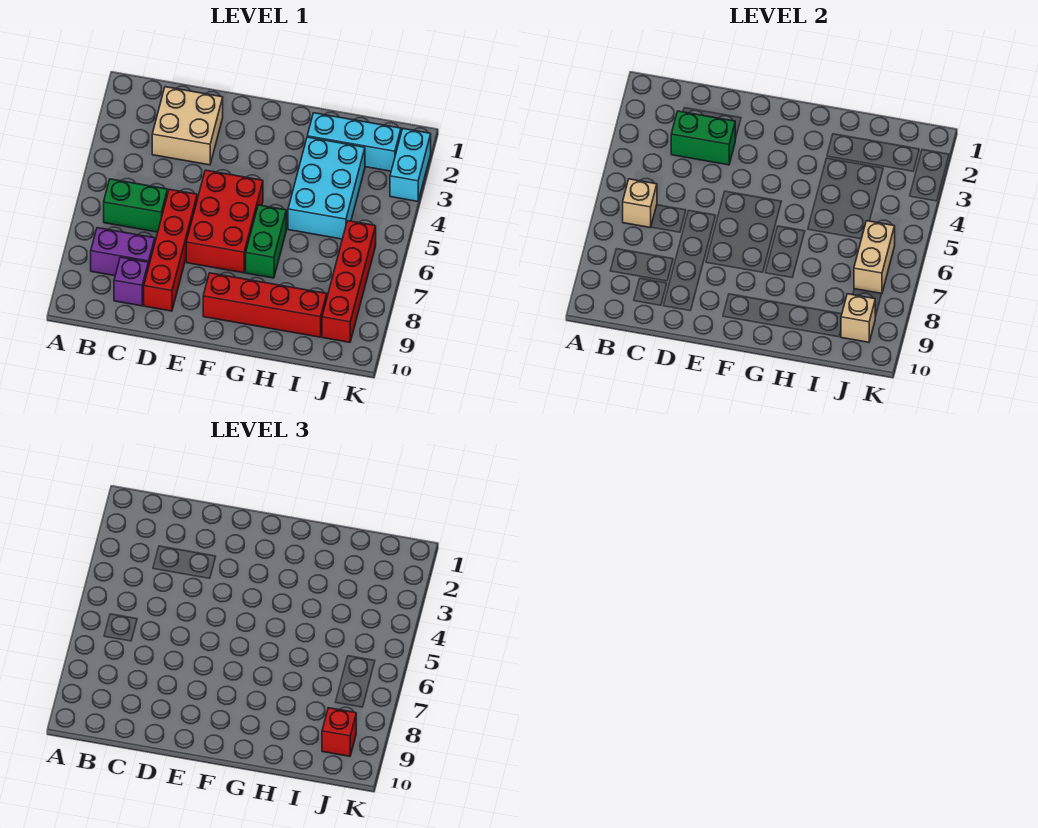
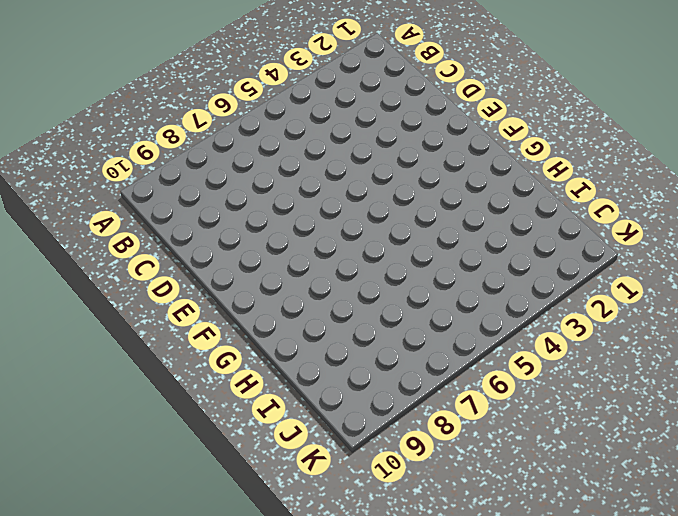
none -> green 1x2 brick [104,179,168,232]
none -> purple 1x2 brick [91,228,155,276]
none -> tan 2x2 brick [152,87,223,165]

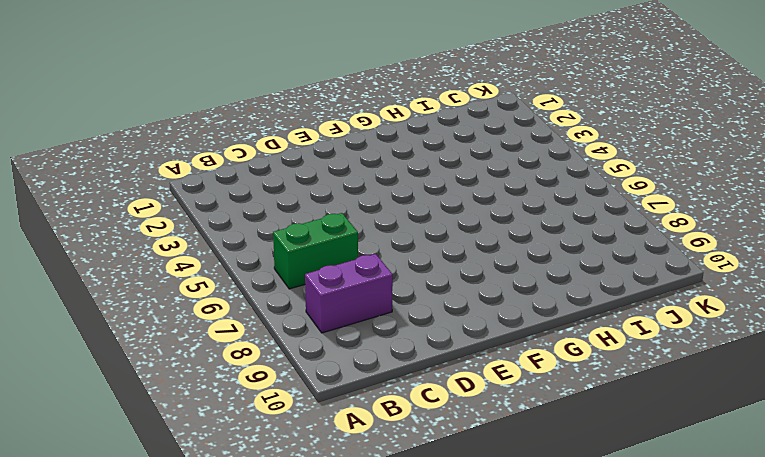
none -> tan 2x2 brick [152,87,223,165]
none -> purple 1x1 brick [114,257,148,306]
none -> red 1x4 brick [144,189,197,311]

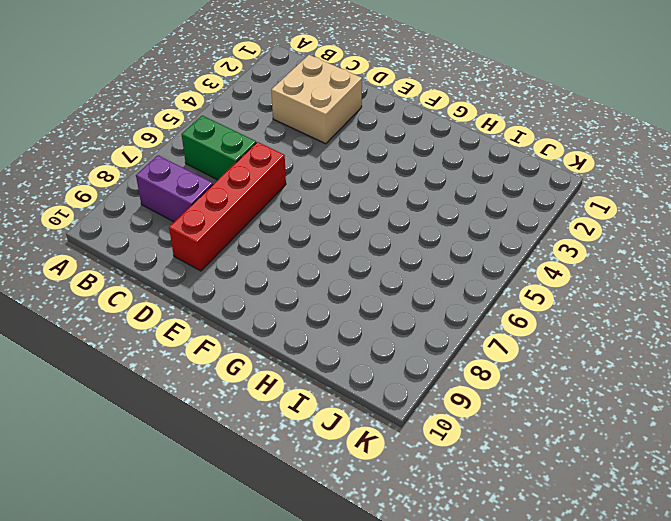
none -> purple 1x1 brick [114,257,148,306]
none -> red 2x3 brick [186,170,263,273]
none -> red 1x4 brick [203,273,327,337]

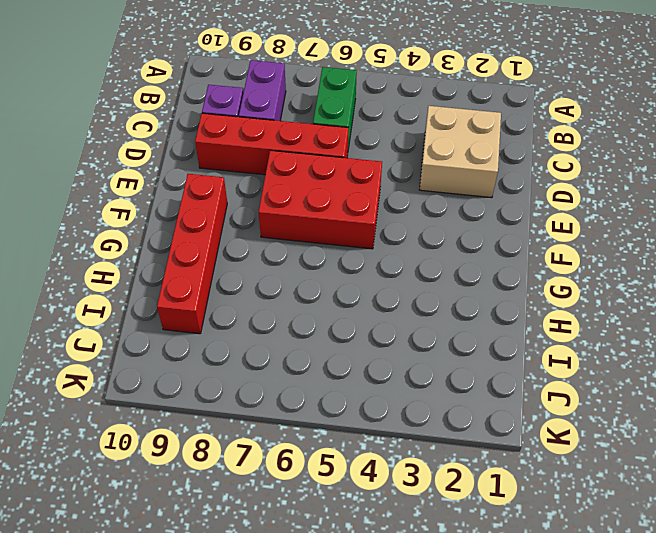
none -> green 1x2 brick [246,205,286,278]
none -> cyan 1x3 brick [307,113,401,171]
none -> cyan 2x3 brick [288,137,365,239]

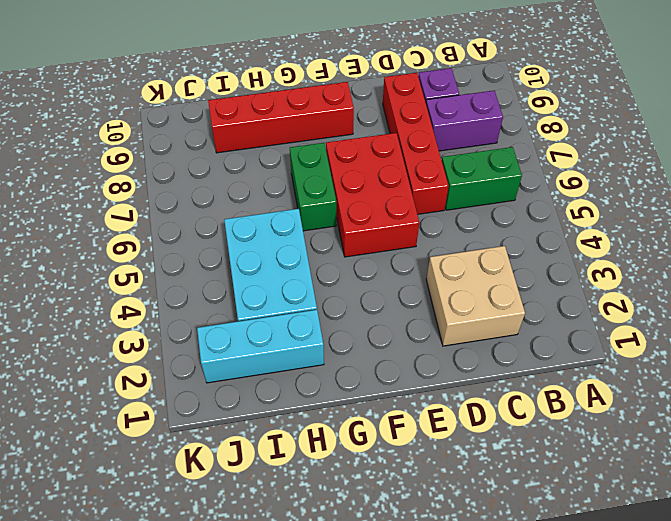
none -> red 1x4 brick [322,221,376,342]
none -> cyan 1x2 brick [390,129,431,201]
none -> tan 1x1 brick [623,179,657,228]

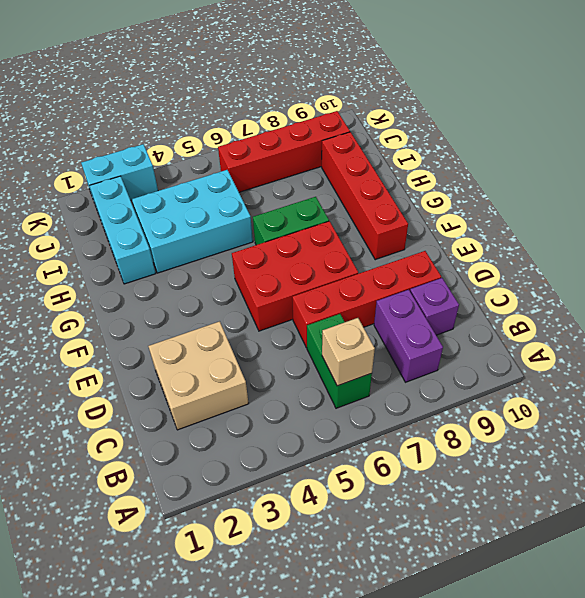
none -> green 1x2 brick [671,111,735,165]
none -> tan 1x2 brick [854,221,895,294]
none -> tan 1x1 brick [841,294,875,342]

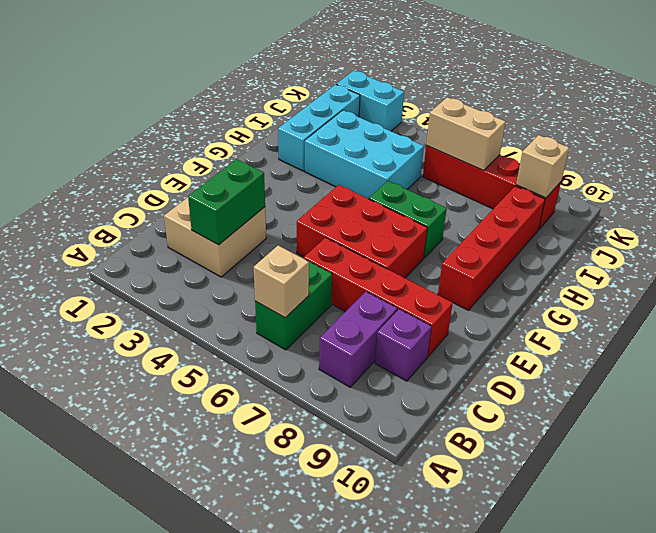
none -> red 1x1 brick [322,708,356,756]

